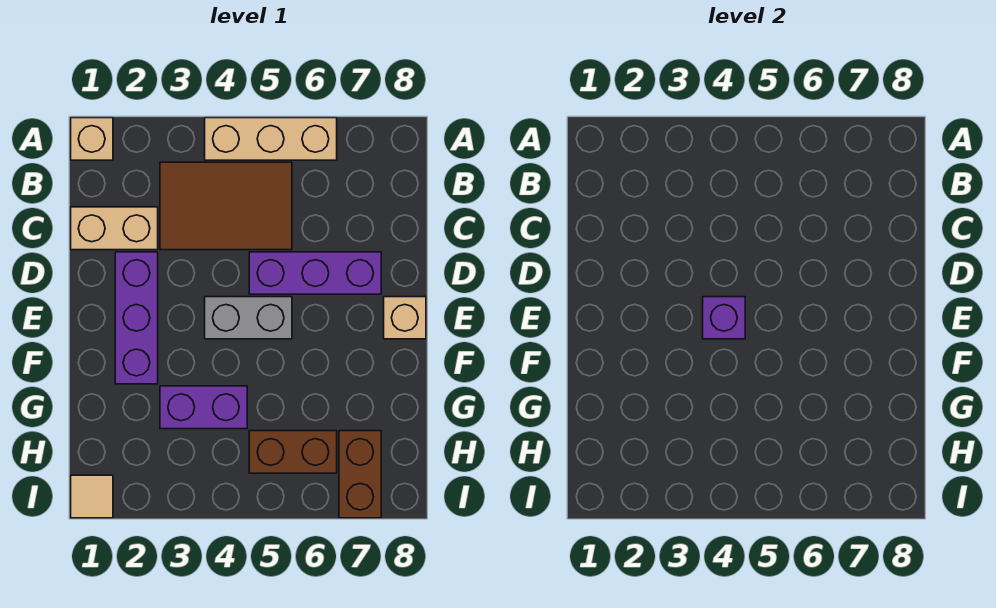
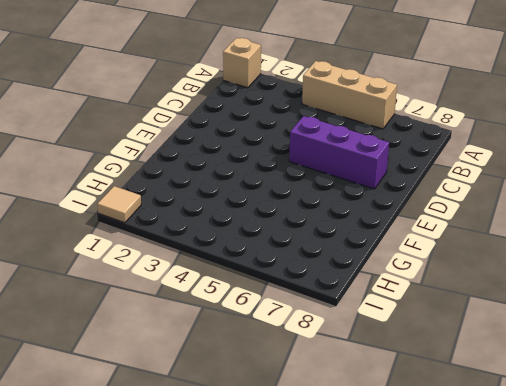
none -> brown 2x3 tile [160,162,292,250]
none -> tan 1x2 brick [71,207,158,250]
none -> purple 1x3 brick [115,252,158,384]

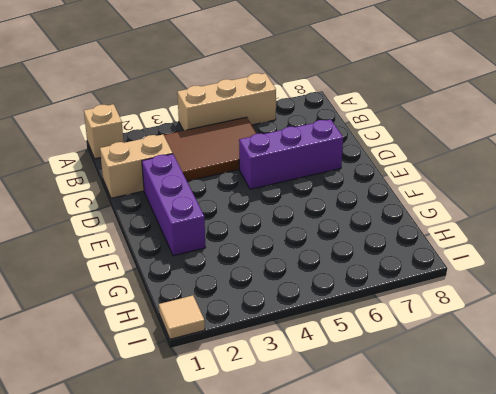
none -> grey 1x2 brick [205,297,292,339]
none -> tan 1x1 brick [384,297,426,339]
none -> purple 1x2 brick [160,386,247,429]

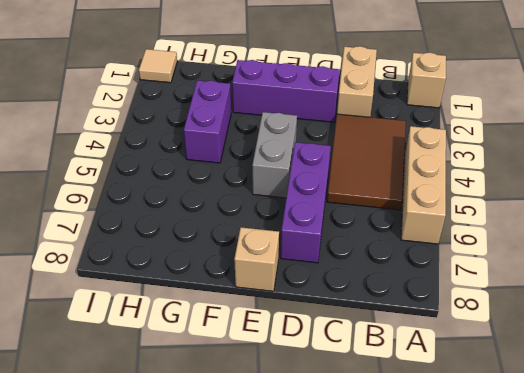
none -> brown 1x2 brick [249,431,337,473]
none -> brown 1x2 brick [339,431,381,518]
none -> purple 1x1 brick [703,297,745,339]

